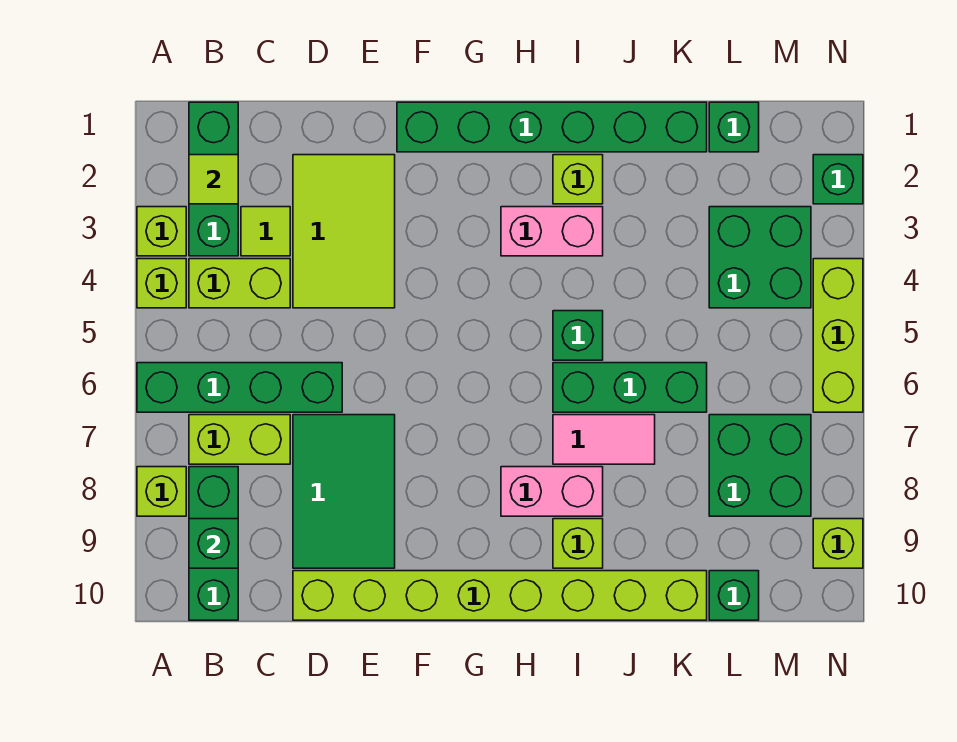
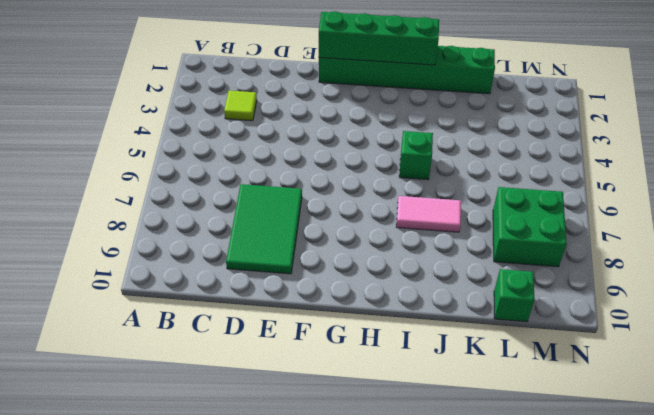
green 1x4 brick [319,11,439,65] -> green 1x4 brick moved to [137,363,342,412]
none -> lime 1x1 brick [137,207,186,256]
none -> lime 1x1 brick [137,259,186,308]
none -> lime 1x1 brick [137,467,186,516]

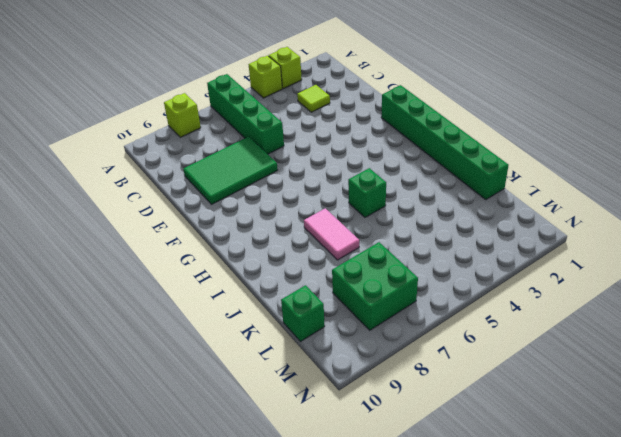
none -> green 1x3 brick [189,102,238,256]
none -> lime 1x2 brick [189,259,290,308]
none -> lime 1x2 brick [189,415,290,464]

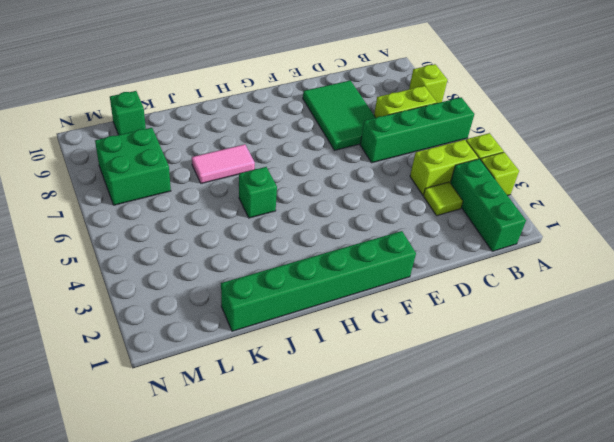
none -> green 1x3 brick [189,467,238,620]
none -> lime 2x3 tile [293,155,395,308]
none -> lime 1x8 brick [293,571,707,620]

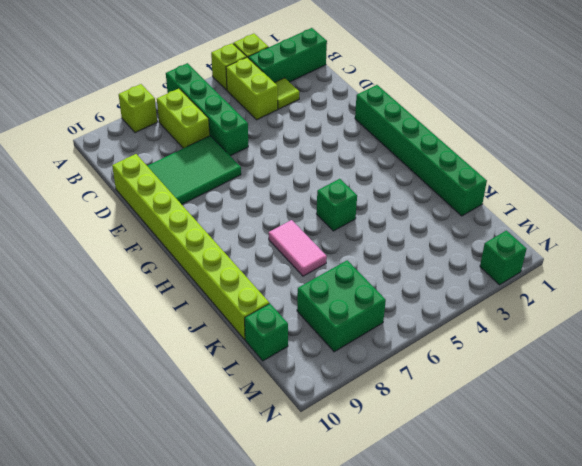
none -> green 1x3 brick [189,467,238,620]
none -> lime 2x3 tile [293,155,395,308]
none -> pink 1x2 brick [501,207,603,256]

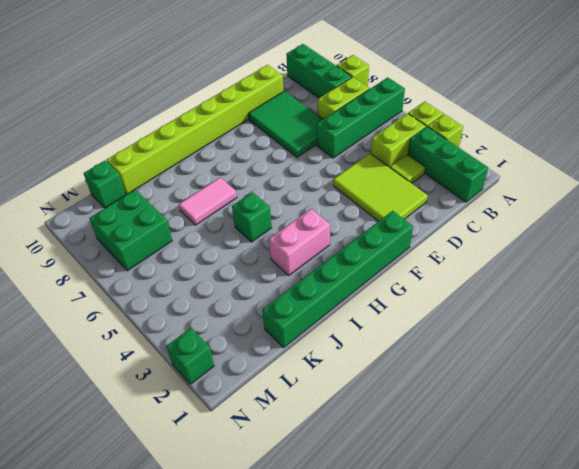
none -> pink 1x2 brick [501,467,603,516]
none -> lime 1x1 brick [553,155,603,204]
none -> green 1x3 brick [553,363,707,412]

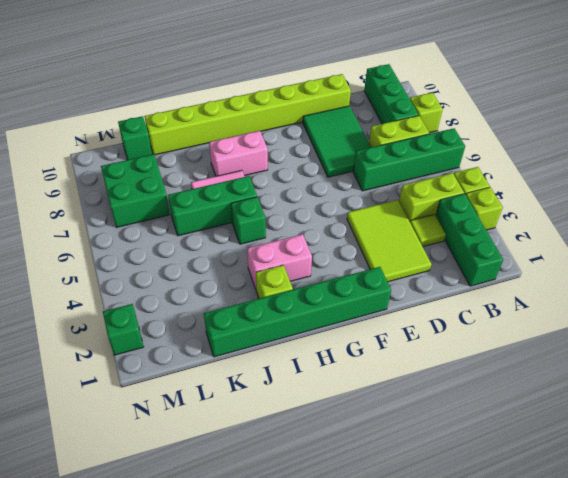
none -> lime 1x1 brick [553,519,603,568]
none -> green 1x1 brick [709,102,759,152]
none -> green 2x2 brick [709,207,811,308]

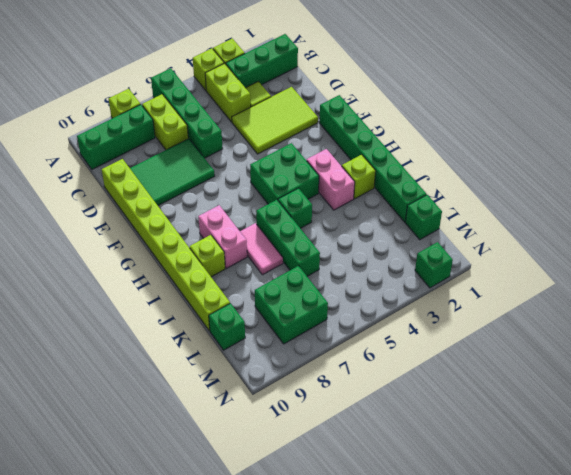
green 2x2 brick [250,143,319,204] -> green 2x2 brick moved to [709,207,811,308]
none -> lime 1x3 brick [813,259,863,412]
none -> lime 1x1 brick [813,519,863,568]
none -> lime 1x1 tile [189,155,238,204]

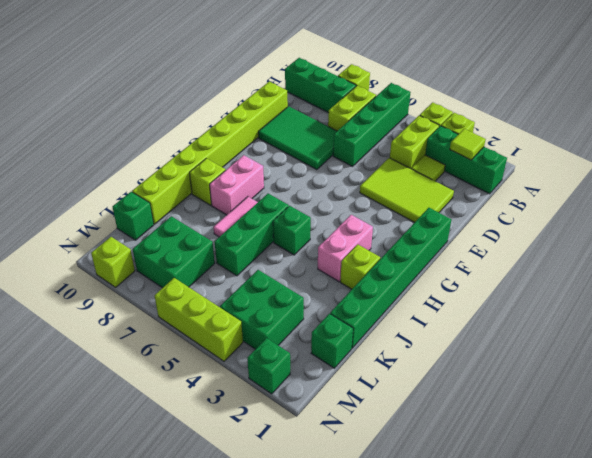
none -> green 1x1 brick [189,519,238,568]

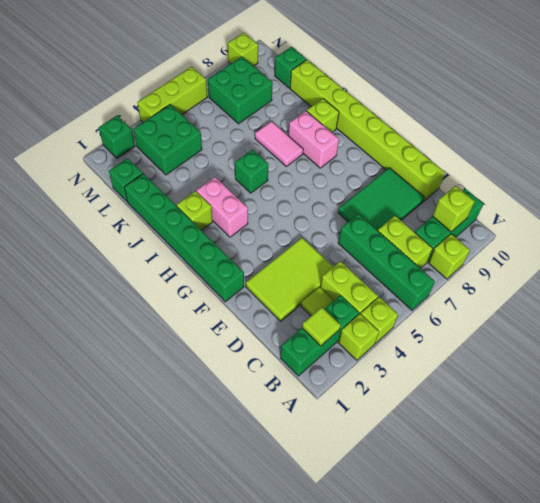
lime 1x1 brick [433,186,475,232] -> green 1x1 brick [189,519,238,568]
none -> green 1x3 brick [553,363,707,412]

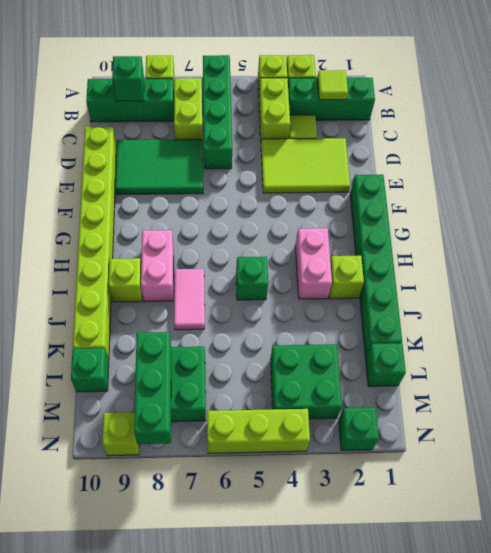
green 1x3 brick [134,332,171,444] -> green 1x3 brick moved to [553,363,707,412]

